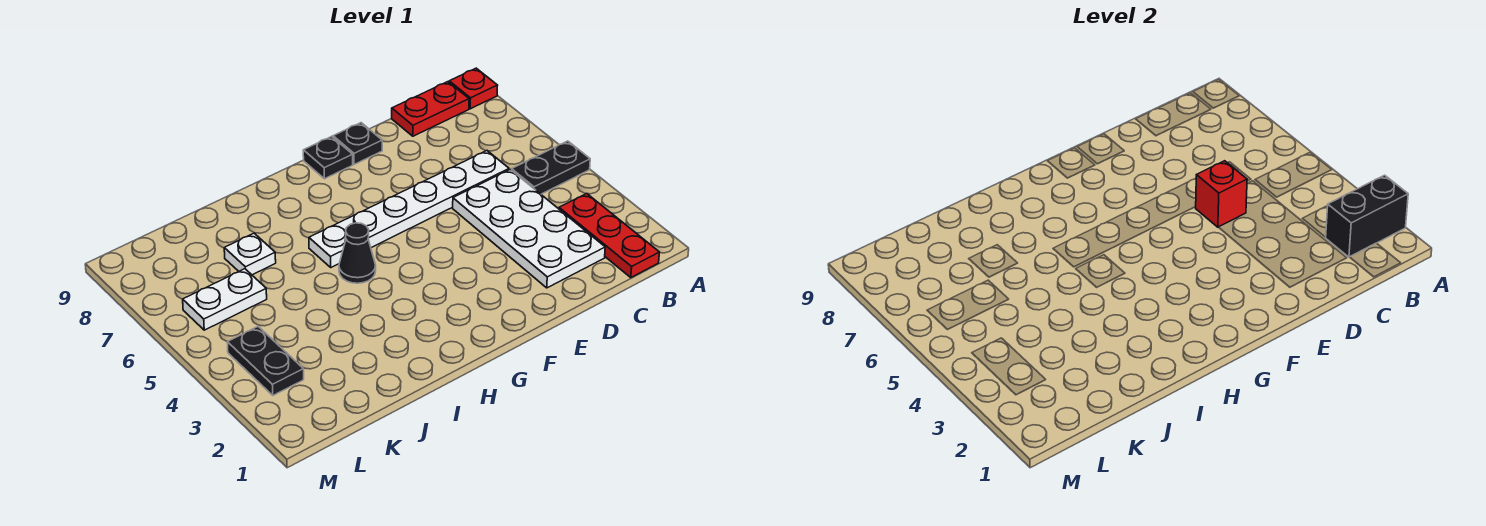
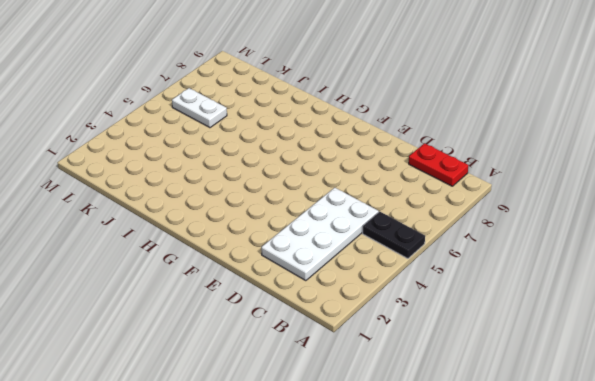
none -> red 1x1 plate [449,68,498,109]
none -> red 1x3 plate [559,194,659,278]
none -> white 1x6 plate [309,151,509,267]

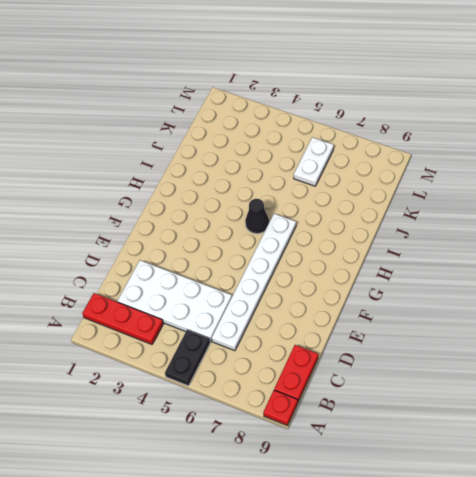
none -> black 1x1 plate [333,123,382,164]
none -> black 1x1 plate [303,136,353,179]
none -> white 1x1 plate [224,233,276,275]

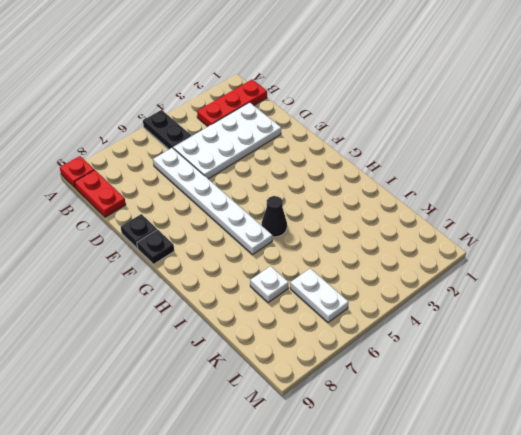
none -> black 1x2 plate [227,327,304,395]
none -> black 1x2 brick [1325,175,1408,257]
none -> red 1x1 brick [1196,161,1247,227]

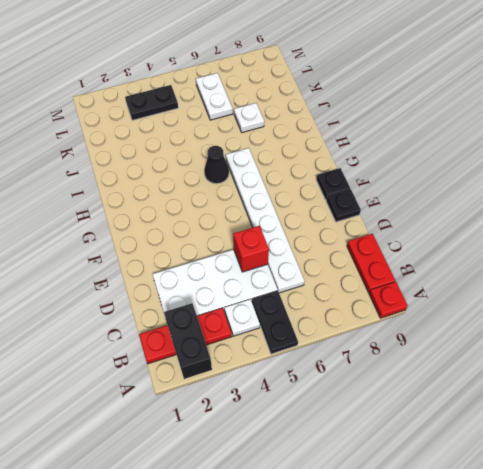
white 1x1 plate [224,299,260,336] -> none

